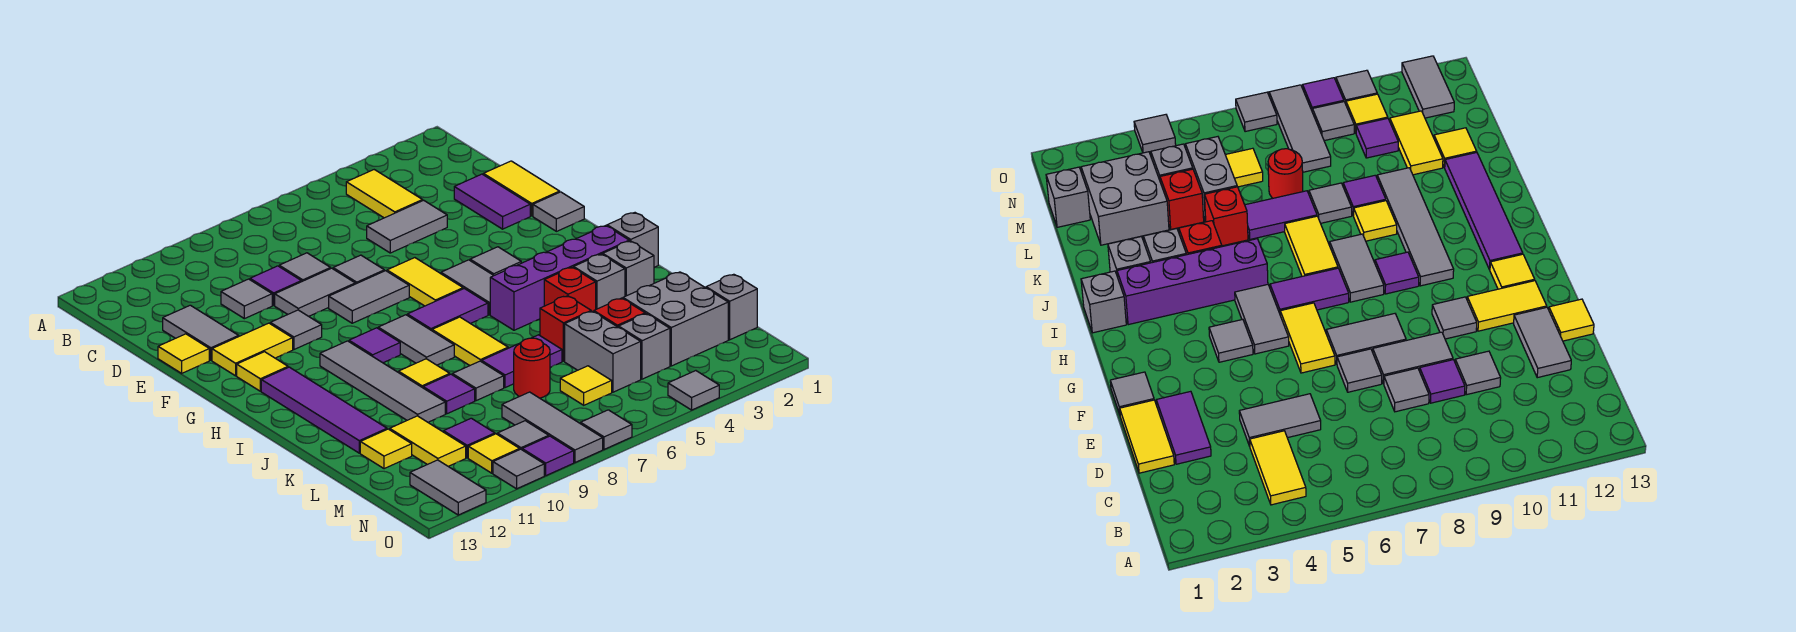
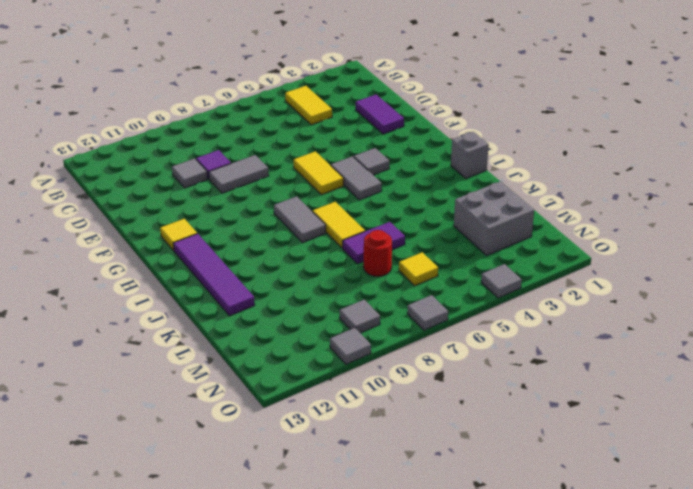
none -> yellow 1x2 tile [483,161,560,216]
none -> grey 1x2 tile [367,200,447,253]
none -> grey 1x1 tile [279,253,331,282]
none -> grey 1x2 tile [163,305,239,360]

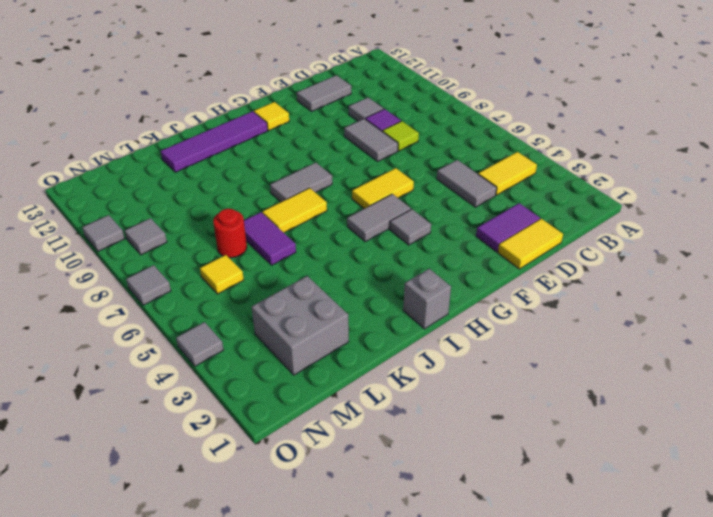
lime 1x1 tile [382,121,419,151] -> grey 1x1 tile [279,253,331,282]
none -> grey 1x1 tile [333,255,384,284]
none -> yellow 1x1 tile [158,334,209,373]
none -> grey 1x1 tile [533,192,584,231]
none -> grey 1x2 tile [329,271,409,323]

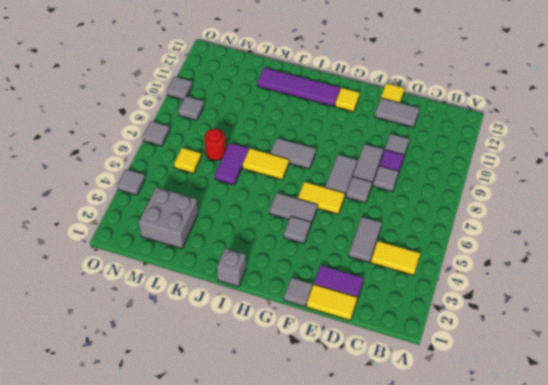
none -> grey 1x1 tile [270,310,322,349]
none -> yellow 1x2 tile [212,323,293,376]
none -> purple 1x2 tile [407,289,488,331]
none -> purple 1x1 tile [349,328,400,363]

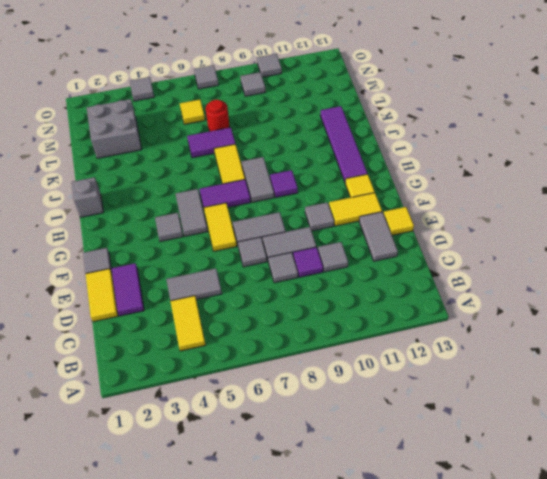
none -> grey 1x4 tile [320,341,445,422]
none -> purple 1x4 brick [490,226,629,330]
none -> grey 1x1 brick [603,241,654,296]
none -> grey 1x1 brick [574,254,625,309]

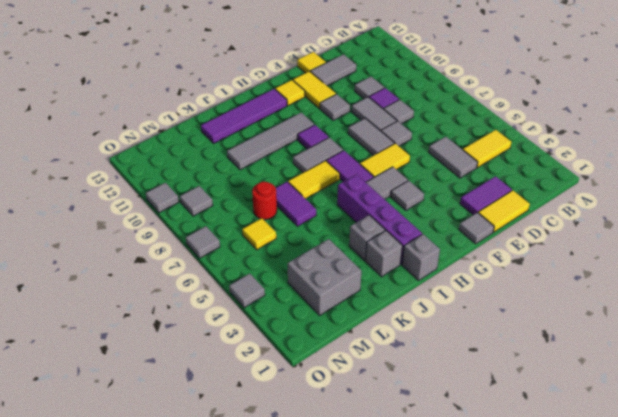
none -> red 1x1 brick [544,267,596,312]
none -> yellow 1x1 tile [398,359,450,388]
none -> red 1x1 brick [540,296,591,361]
none -> grey 1x1 tile [452,361,504,401]

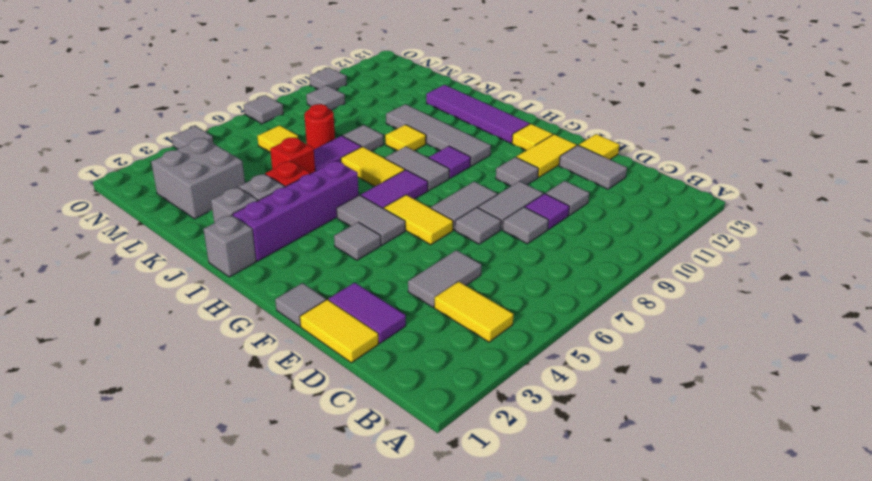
none -> purple 1x1 tile [423,374,475,414]
none -> red 1x1 brick [594,298,645,328]
none -> grey 1x2 brick [565,311,641,392]
none -> yellow 1x2 tile [390,416,466,466]

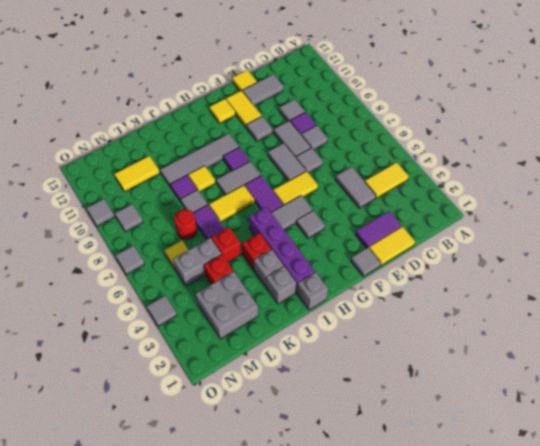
none -> purple 1x4 tile [261,367,387,453]
none -> yellow 1x1 tile [360,429,412,469]
none -> grey 1x1 brick [706,274,757,340]
none -> grey 1x1 brick [619,314,670,379]

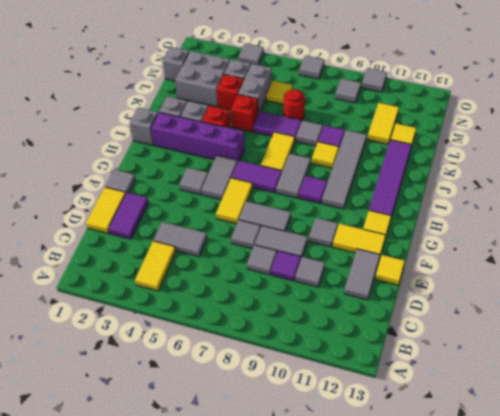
none -> grey 1x3 tile [502,392,603,462]
none -> purple 1x1 tile [444,418,495,458]
none -> yellow 1x1 tile [468,434,520,473]
none -> grey 1x2 tile [410,460,486,515]

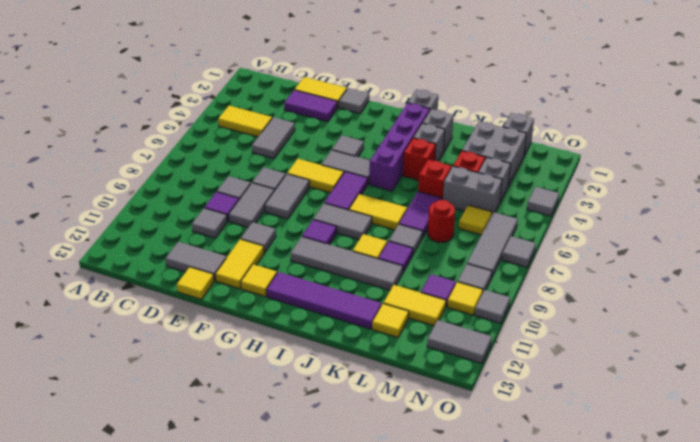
grey 1x3 tile [467,212,518,278] -> grey 1x3 tile turned to [502,392,603,462]
none -> purple 1x1 tile [522,436,574,476]

